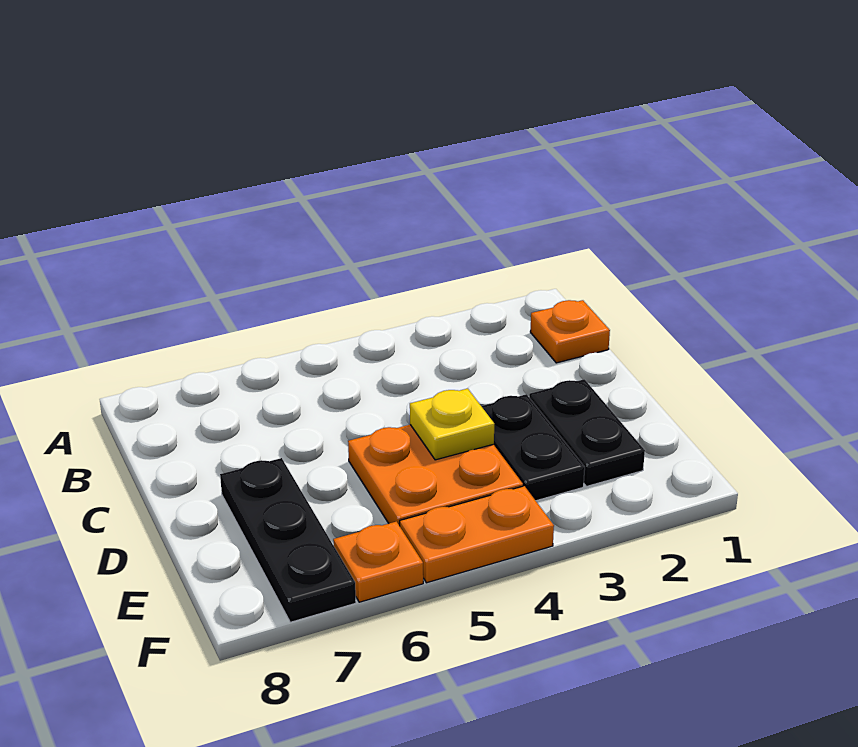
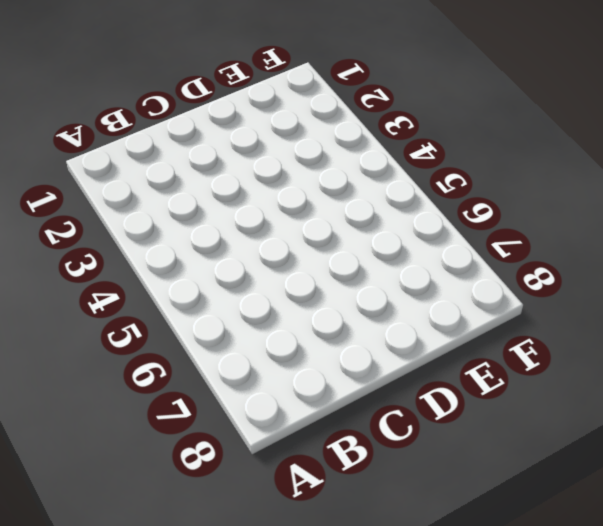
none -> orange 1x1 plate [530,300,610,363]
none -> black 1x2 plate [529,379,645,486]

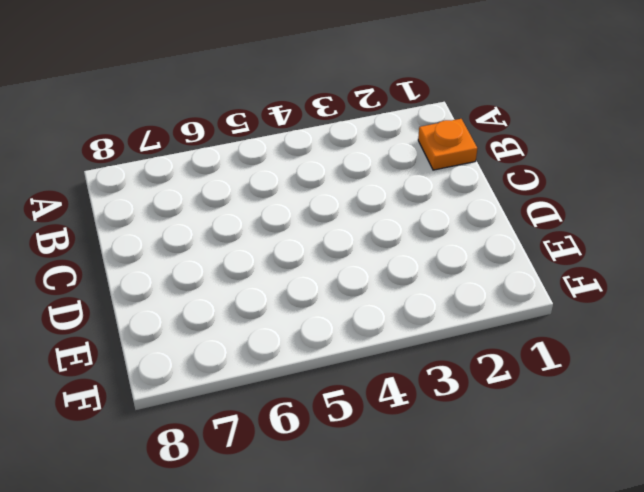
none -> black 1x2 plate [529,379,645,486]
none -> black 1x2 plate [482,394,585,501]

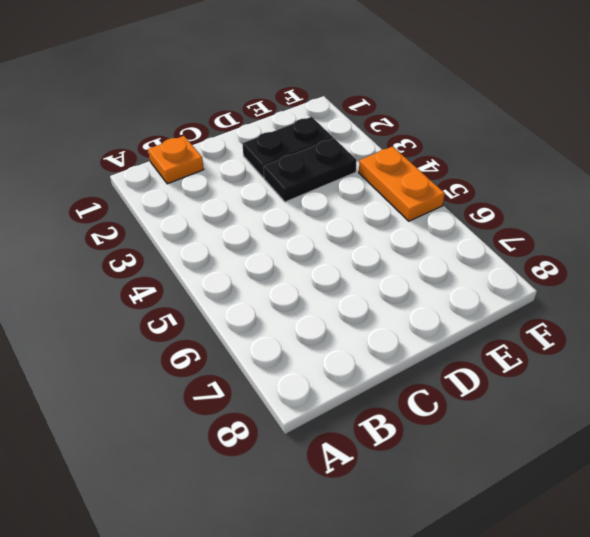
none -> orange 2x2 plate [348,425,523,526]
none -> black 1x3 plate [220,458,356,622]

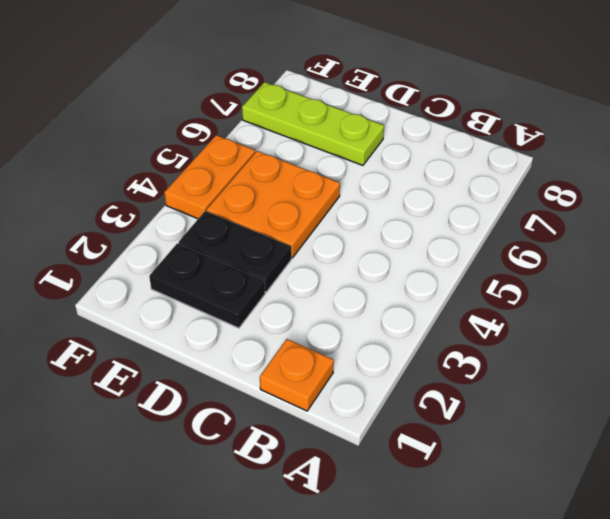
lime 1x3 plate [242,82,384,165] -> black 1x3 plate [220,458,356,622]
none -> orange 1x1 plate [333,521,423,602]
none -> yellow 1x1 plate [410,389,494,460]

